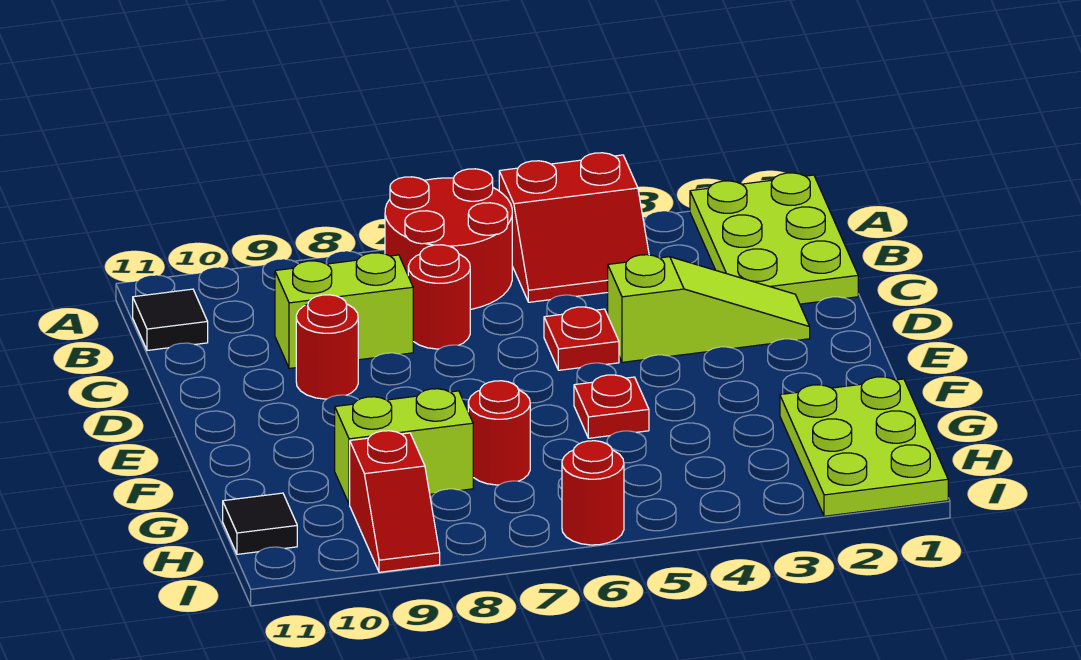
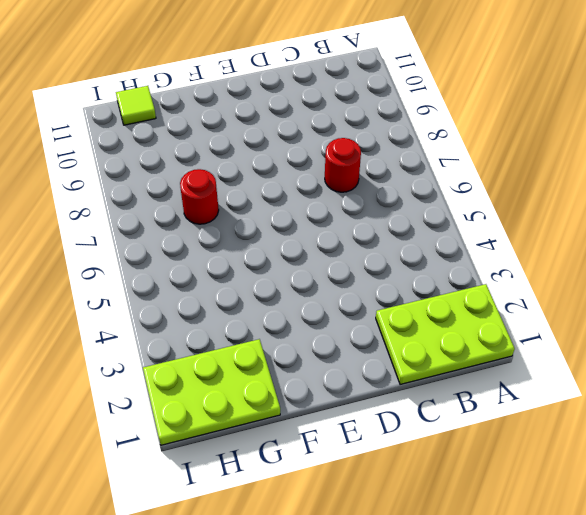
lime 1x1 tile [116,86,156,125] -> black 1x1 tile [223,493,297,554]
none -> red 2x2 slope [499,153,649,302]
none -> red 2x2 round brick [385,169,512,309]
none -> black 1x1 tile [133,289,208,350]

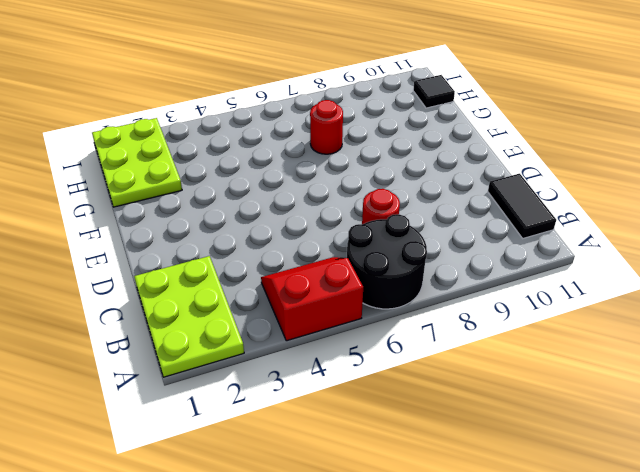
black 2x2 round brick [347,214,427,309] -> red 2x2 round brick [385,169,512,309]
black 1x2 tile [488,174,556,238] -> black 1x1 tile [133,289,208,350]
none -> lime 1x2 brick [275,253,413,368]
none -> lime 1x3 slope [608,255,810,362]
none -> red 1x1 plate [544,307,619,370]

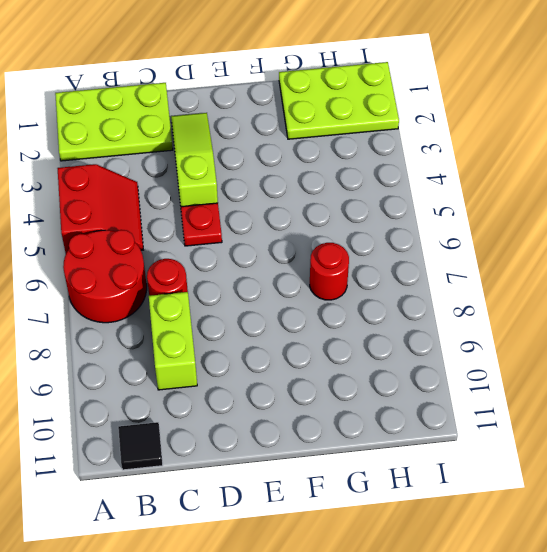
none -> red 1x1 round brick [296,295,358,399]
none -> red 1x1 plate [574,375,649,438]
none -> lime 1x2 brick [335,389,473,504]

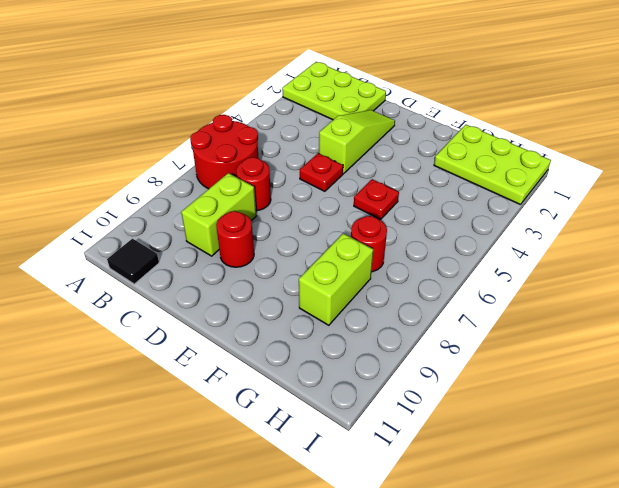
none -> red 2x2 slope [499,153,649,302]
none -> red 1x2 slope [350,431,440,572]
none -> black 1x1 tile [223,493,297,554]

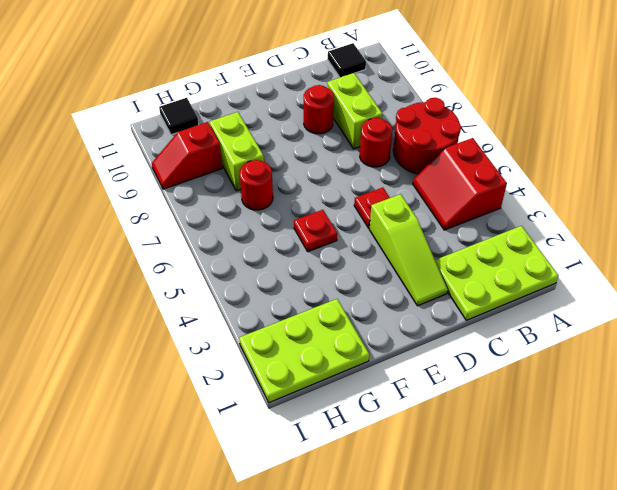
none -> red 1x1 round brick [562,441,624,545]

